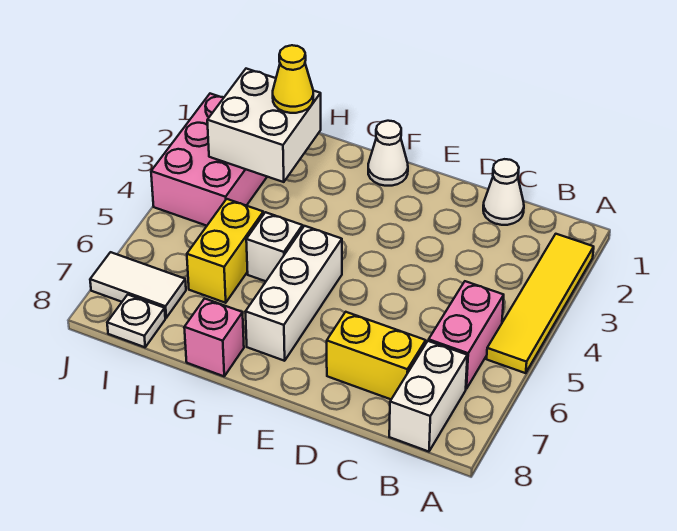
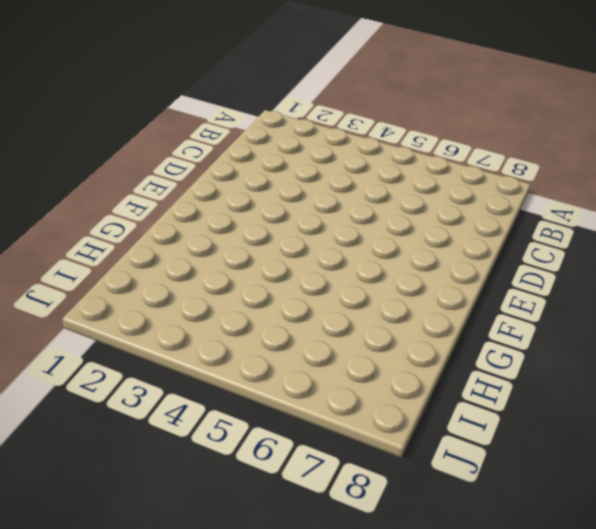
none -> yellow 1x4 tile [487,234,594,373]
none -> pink 1x2 brick [429,281,504,389]
none -> white 1x2 brick [389,341,467,452]

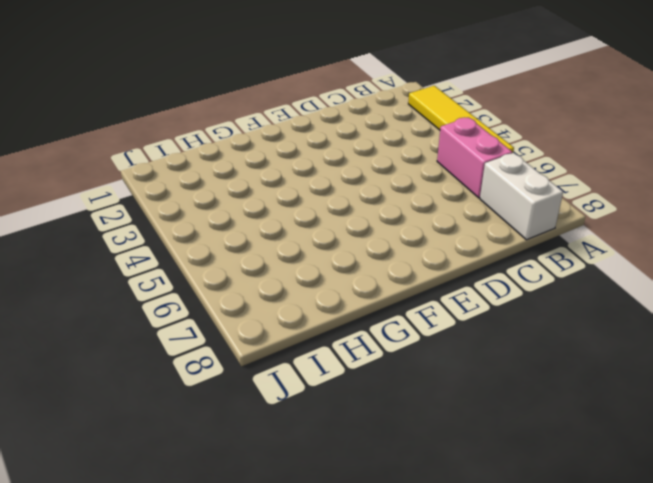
none -> white 1x1 cone [483,159,524,225]
none -> yellow 1x2 brick [327,312,426,399]
none -> white 1x1 cone [368,121,408,186]

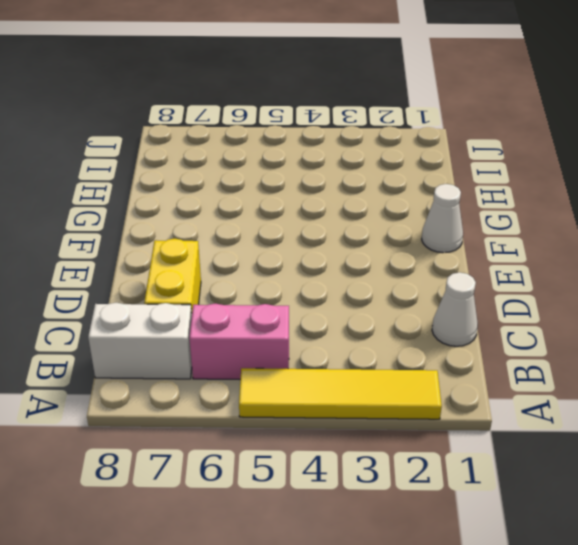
none -> white 1x3 brick [246,226,342,361]
none -> white 1x1 brick [246,212,303,281]
none -> pink 1x1 brick [184,299,244,376]

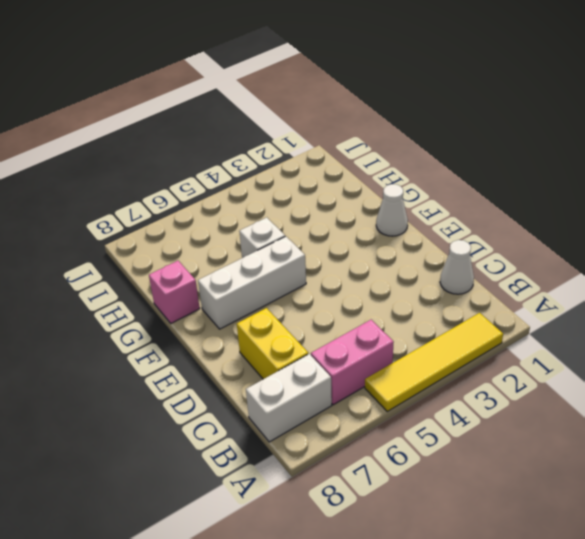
none -> yellow 1x2 brick [187,199,263,303]
none -> pink 2x3 brick [151,94,267,226]
none -> white 1x2 tile [90,252,186,318]

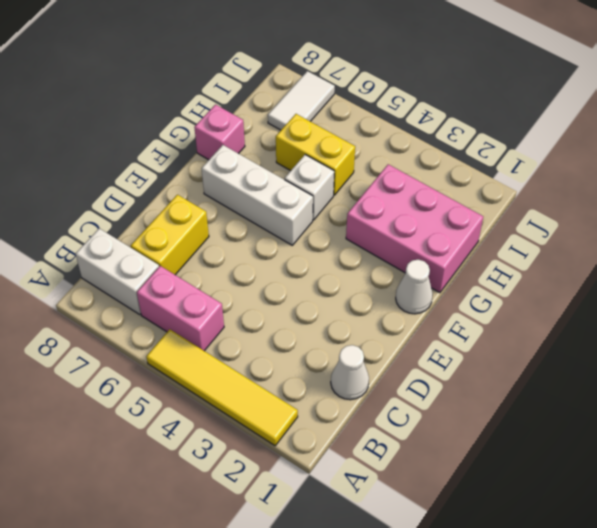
pink 2x3 brick [346,164,483,293] -> pink 2x3 brick moved to [151,94,267,226]
none -> white 1x1 plate [107,295,165,347]
none -> white 2x2 brick [207,69,321,182]
none -> yellow 1x1 cone [273,45,313,113]

